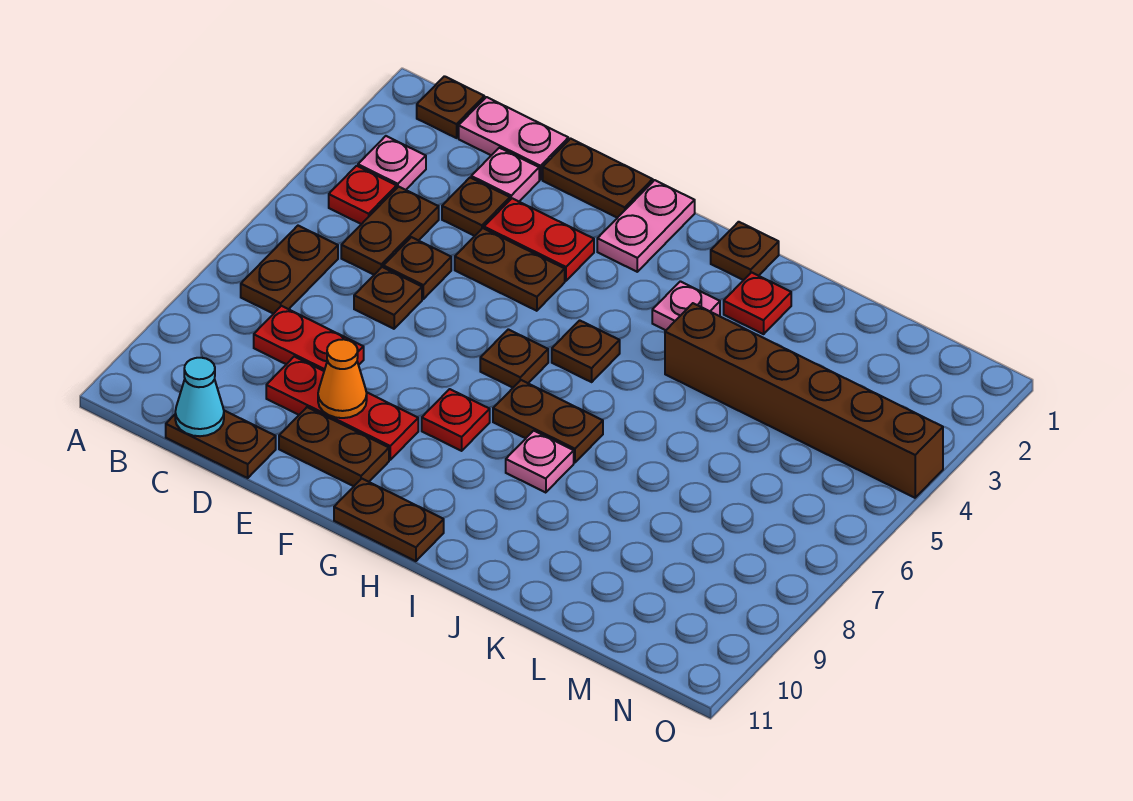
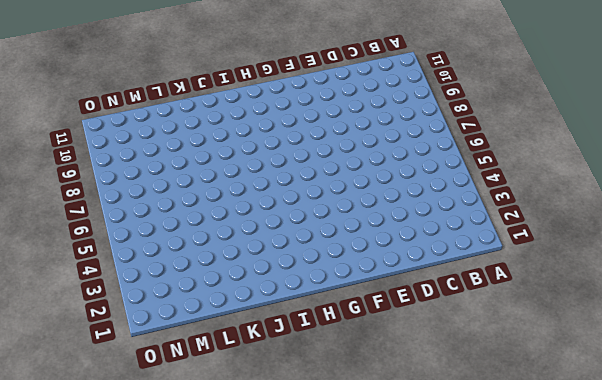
none -> brown 1x1 plate [417,76,484,138]
none -> pink 1x1 plate [358,136,426,190]
none -> red 1x1 plate [329,166,397,224]
none -> brown 1x2 plate [241,226,338,314]

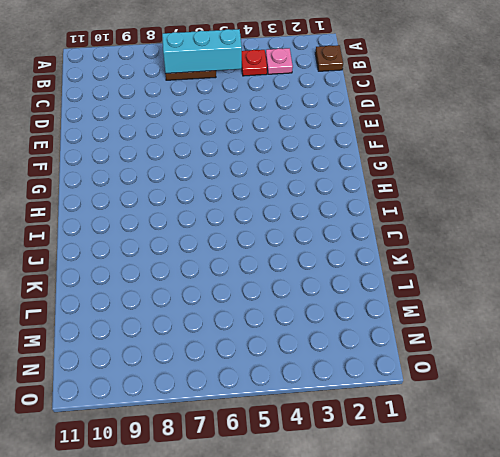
cyan 1x3 brick [162,29,242,74] -> none
none -> pink 1x2 plate [459,97,568,180]
none -> brown 1x2 plate [341,187,439,275]
none -> red 1x2 plate [254,306,364,371]
none -> brown 1x2 plate [166,411,276,478]

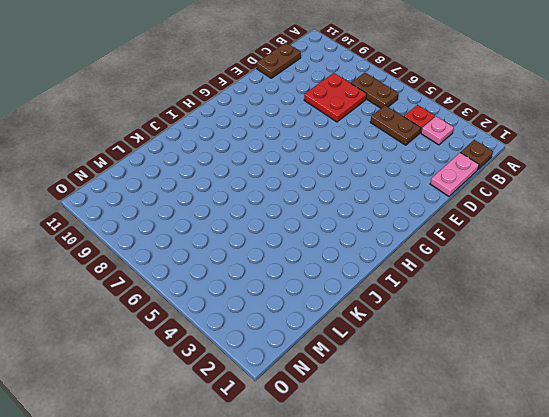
red 2x2 plate [304,73,367,122] -> red 1x2 plate [254,306,364,371]
none -> pink 1x1 plate [471,148,539,201]
none -> brown 1x1 plate [442,178,510,236]
none -> brown 1x1 plate [383,237,451,299]
none -> brown 1x1 plate [354,267,422,329]

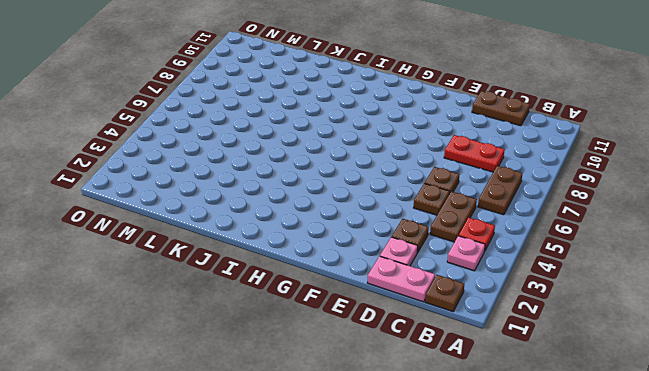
none -> red 1x3 plate [266,357,418,460]
none -> brown 1x2 plate [543,139,653,218]
none -> red 1x2 plate [484,198,594,281]
none -> brown 1x2 plate [455,228,565,311]

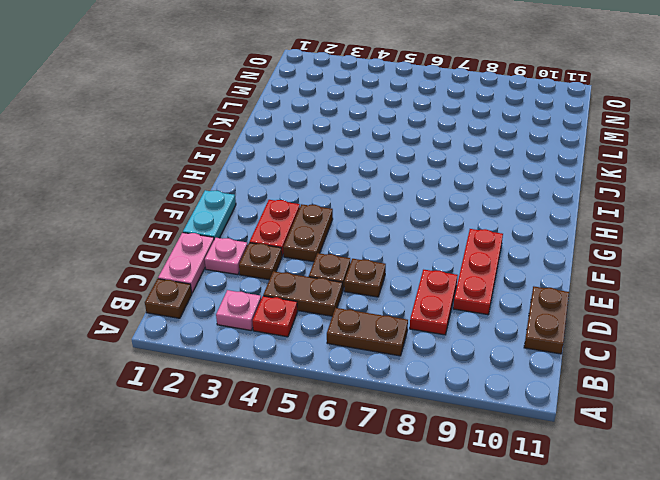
cyan 1x2 plate [183,190,236,239] -> brown 1x2 plate [543,139,653,218]
none -> brown 1x2 plate [279,407,389,486]
none -> pink 1x2 plate [597,180,695,272]
none -> brown 1x1 plate [480,329,548,388]
none -> red 1x1 plate [422,389,490,451]

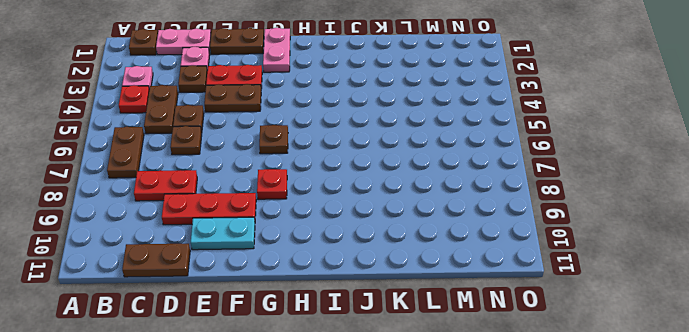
cyan 1x2 plate [191,217,255,250] -> brown 1x2 plate [279,407,389,486]
none -> brown 1x2 plate [334,479,444,561]
none -> brown 1x1 plate [552,320,620,382]
none -> brown 1x2 plate [493,380,603,463]
none -> brown 1x1 plate [711,222,779,280]

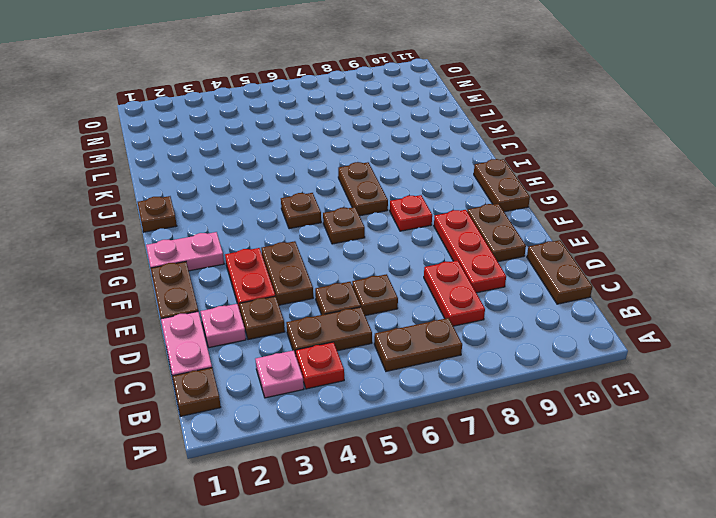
none -> pink 1x1 plate [652,281,720,330]
none -> pink 1x1 plate [506,431,574,493]
none -> red 1x1 plate [724,272,791,334]
none -> brown 1x6 brick [665,303,943,498]

